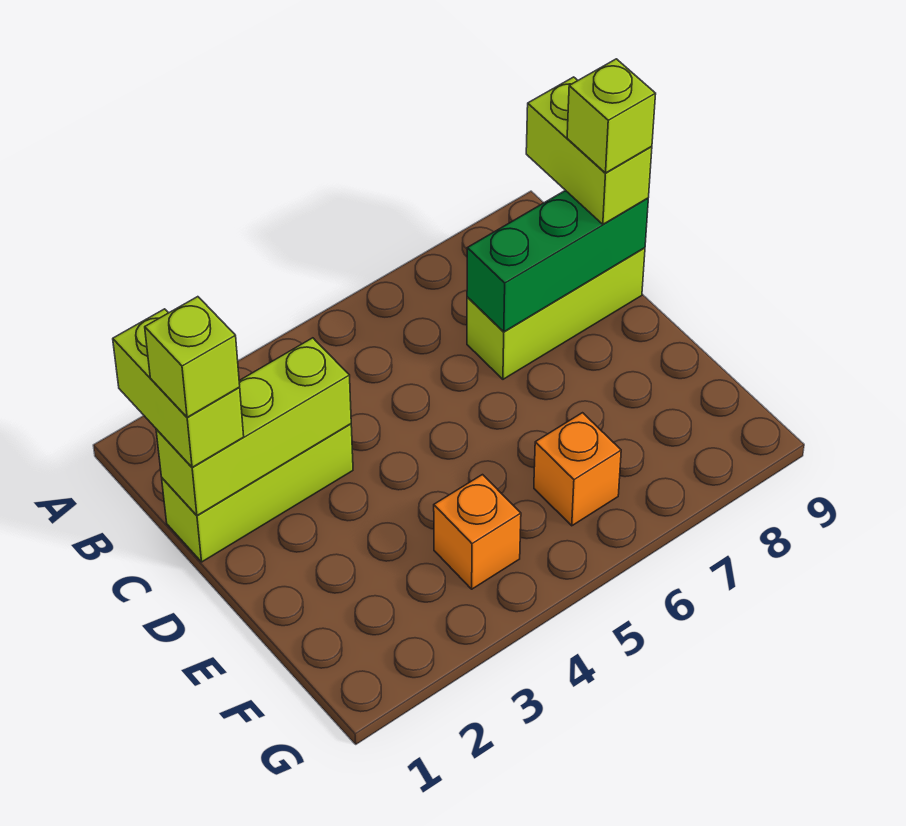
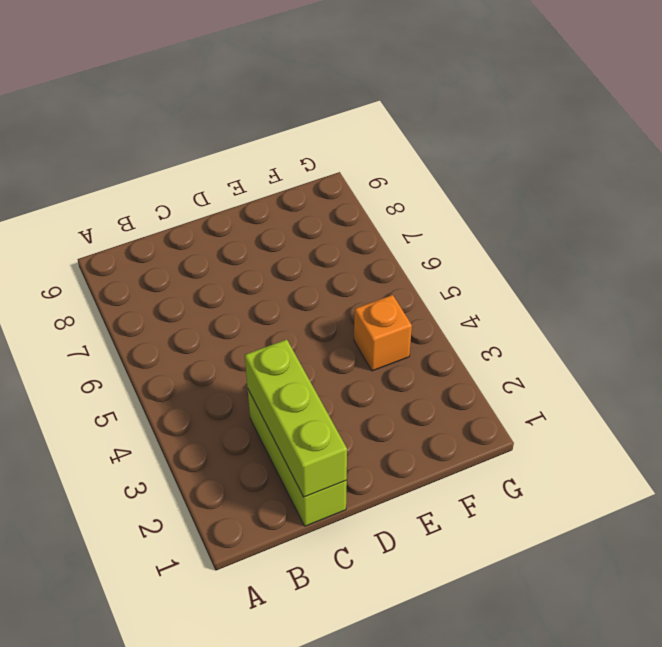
none -> lime 1x3 brick [467,248,645,379]
none -> orange 1x1 brick [534,413,621,526]

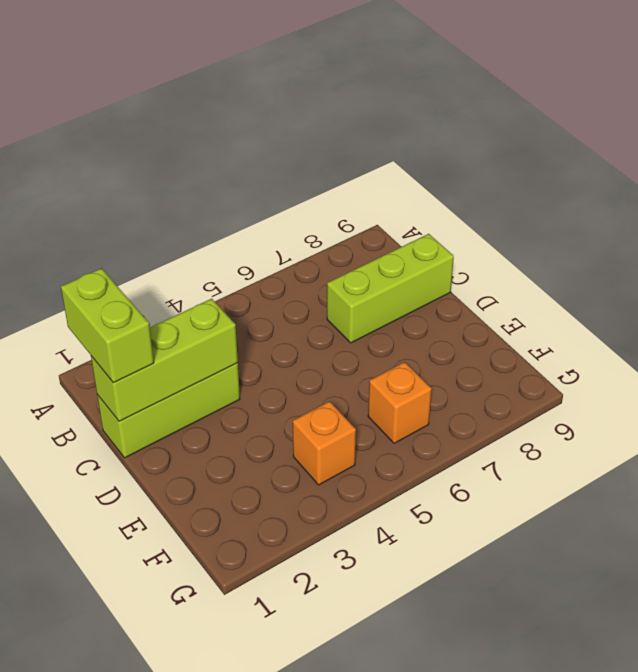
none -> green 1x3 brick [467,190,648,332]
none -> lime 1x2 brick [526,77,652,224]

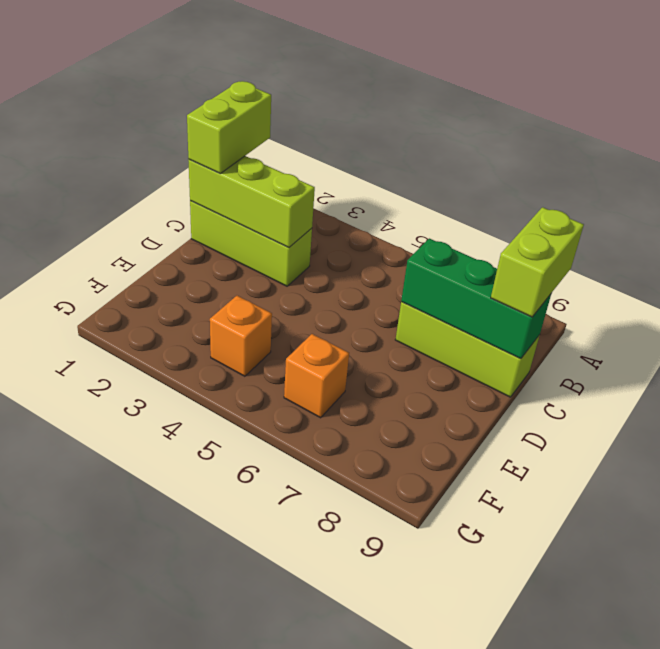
none -> lime 1x1 brick [145,297,240,417]
none -> lime 1x1 brick [567,59,656,173]

